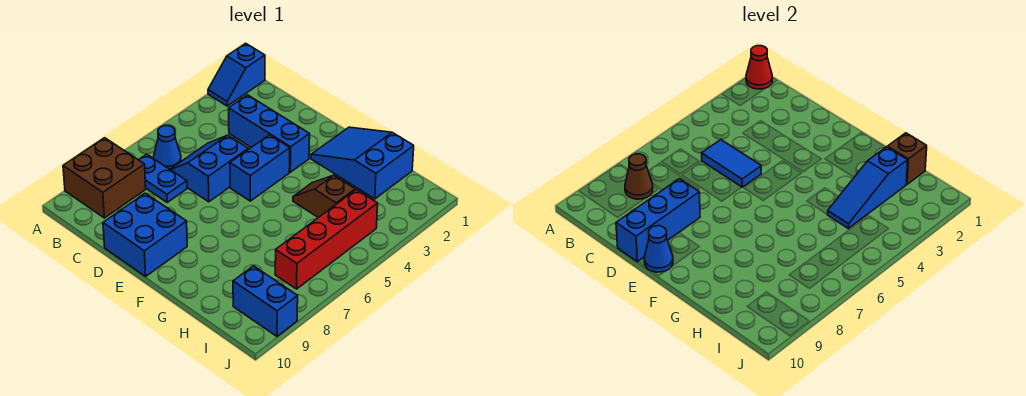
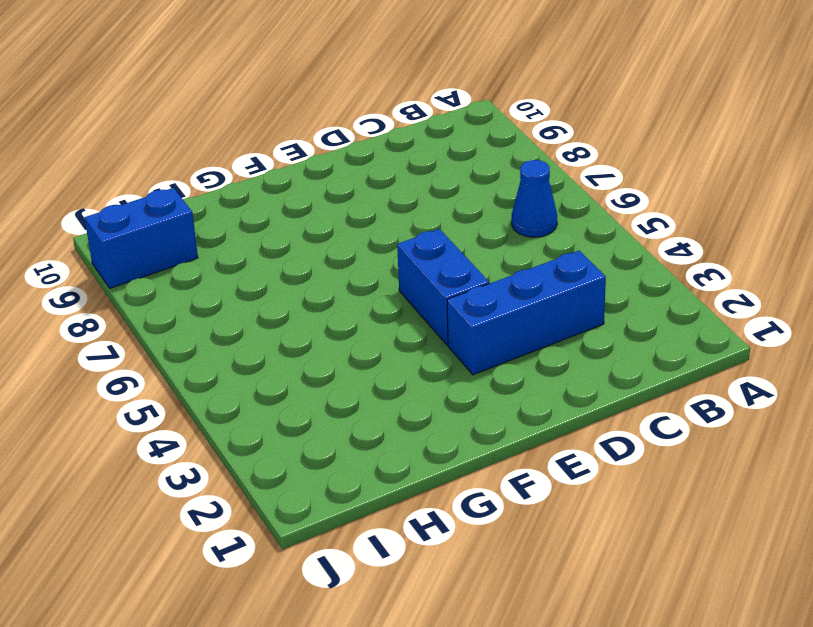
none -> blue 1x2 slope [208,43,265,106]
none -> brown 2x2 brick [63,138,146,218]
none -> blue 1x2 plate [139,154,187,202]

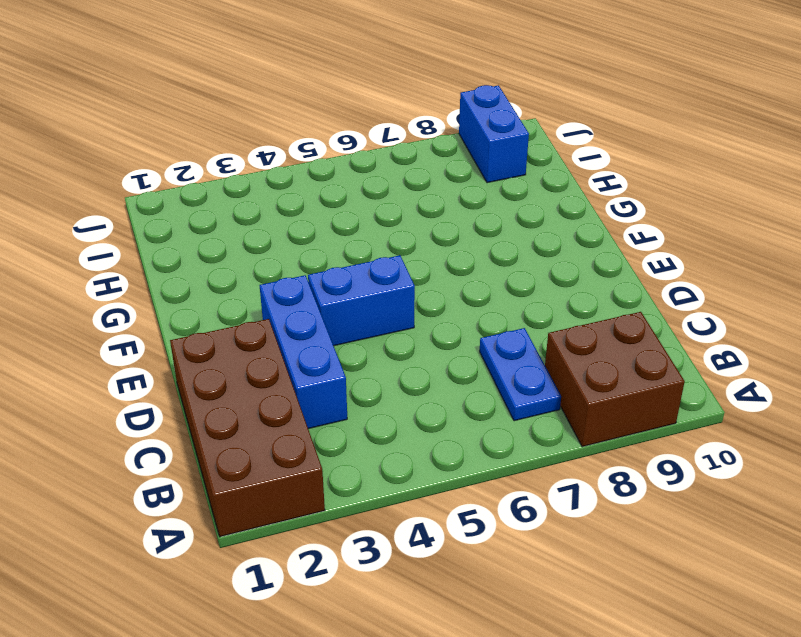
brown 2x4 brick [170,319,325,537] -> blue 1x2 slope [208,43,265,106]
none -> blue 1x1 cone [154,126,181,169]
none -> blue 2x2 slope [170,135,248,202]
none -> blue 2x2 brick [103,193,187,276]

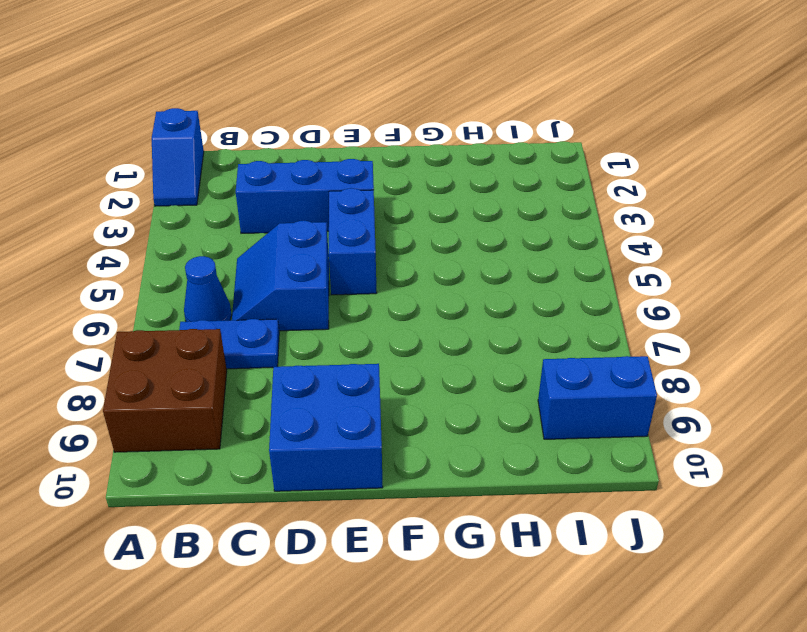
none -> blue 2x3 slope [311,127,414,199]
none -> brown 1x2 slope [293,175,355,218]
none -> red 1x4 brick [275,190,378,289]

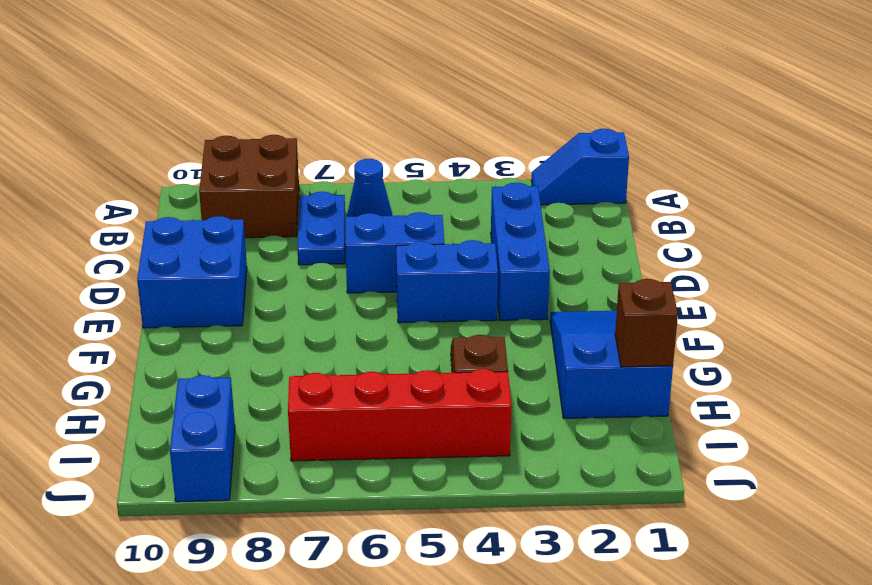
none -> red 1x1 cone [746,46,772,89]
none -> brown 1x1 cone [625,154,653,199]
none -> blue 1x2 tile [702,140,761,187]

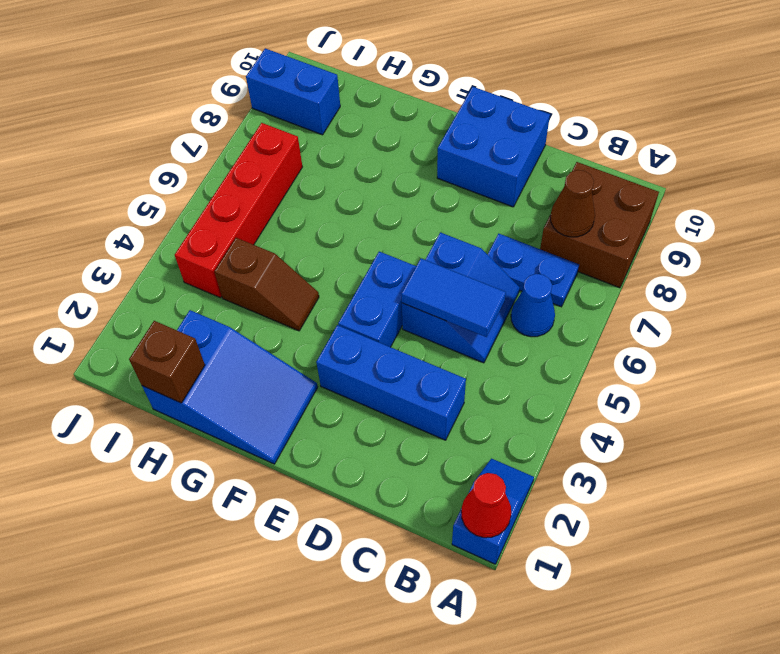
none -> blue 1x3 brick [616,179,700,262]
none -> blue 1x1 cone [644,226,673,272]
none -> blue 1x3 slope [828,147,908,228]

